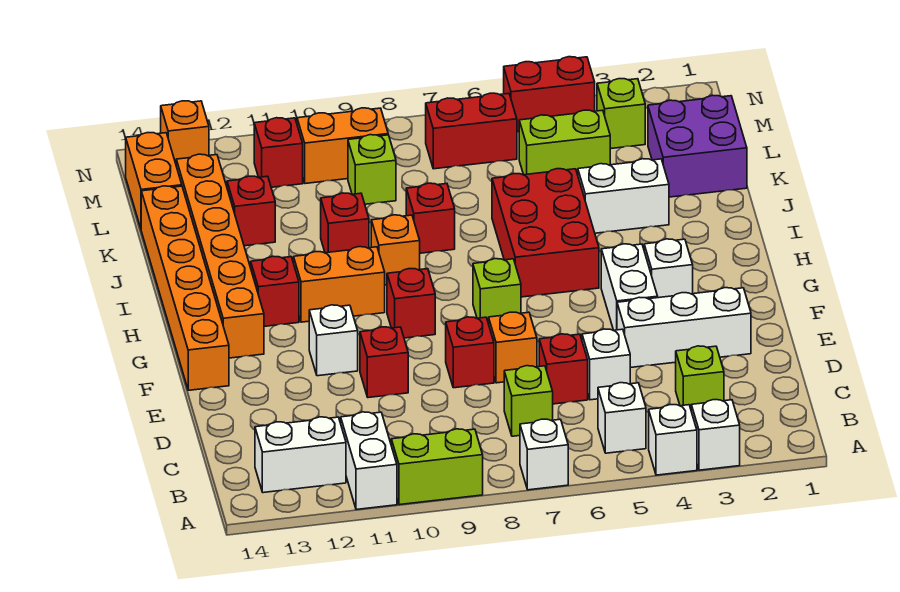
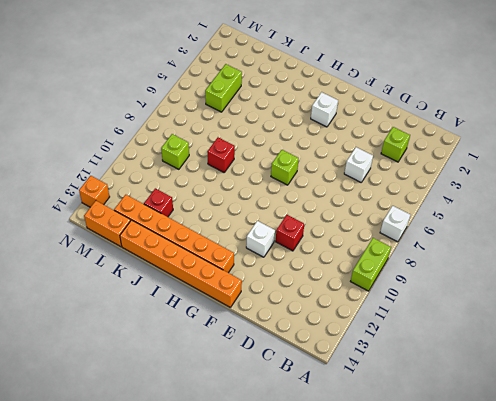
none -> white 1x1 brick [691,400,740,470]
none -> white 1x1 brick [649,405,697,475]
none -> white 1x2 brick [341,412,397,510]
none -> white 1x1 brick [598,383,646,453]

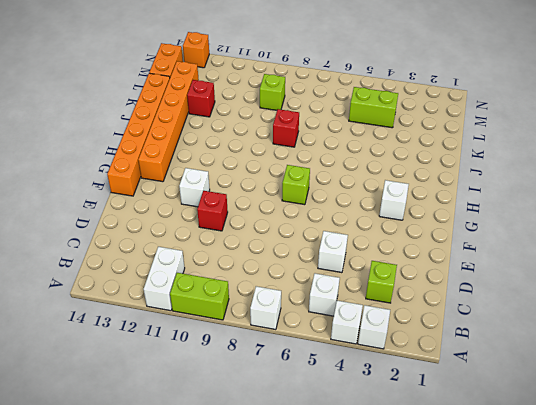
none -> white 1x2 brick [255,417,346,493]
none -> lime 1x1 brick [504,366,553,436]
none -> red 1x1 brick [539,334,588,404]
none -> white 1x3 brick [617,288,751,368]

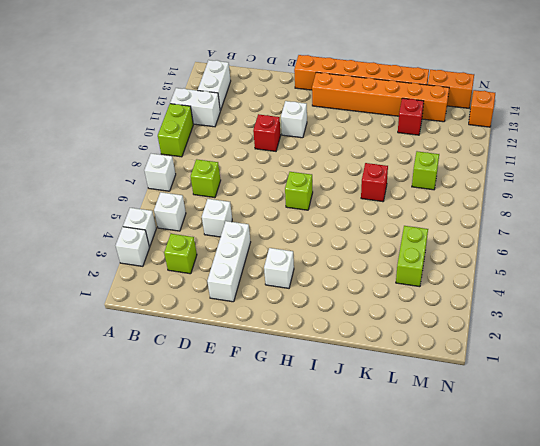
none -> red 1x1 brick [539,334,588,404]
none -> orange 1x1 brick [489,312,537,383]
none -> red 1x1 brick [446,317,494,388]
none -> white 1x2 brick [601,244,658,330]

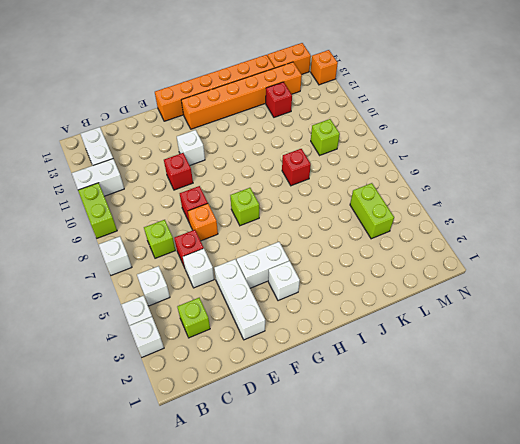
none -> red 1x1 brick [387,269,435,338]
none -> red 2x3 brick [492,169,599,297]
none -> orange 1x2 brick [294,247,385,322]
none -> red 1x1 brick [251,256,299,326]

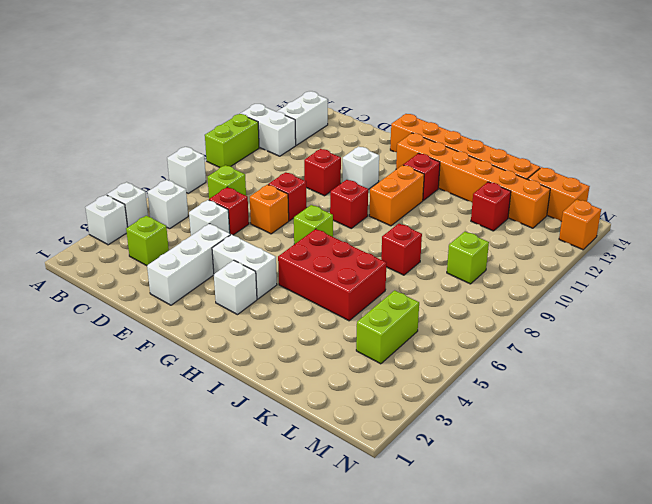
none -> orange 1x1 brick [371,215,420,285]
none -> white 1x2 brick [578,159,669,233]
none -> red 1x1 brick [321,193,369,253]
none -> purple 2x2 brick [648,95,747,197]

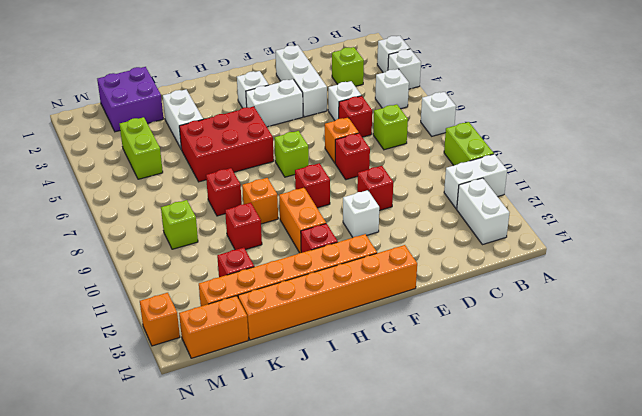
none -> lime 1x1 brick [597,79,645,149]
none -> red 1x2 brick [426,93,517,169]
none -> orange 1x2 brick [297,108,388,184]
none -> red 1x1 brick [254,118,303,187]

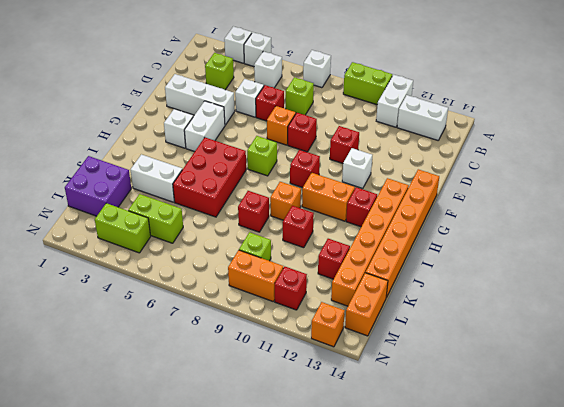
lime 1x2 brick [95,203,151,253] -> lime 1x1 brick [597,79,645,149]
none -> red 1x2 brick [426,93,517,169]
none -> red 1x2 brick [504,57,595,132]

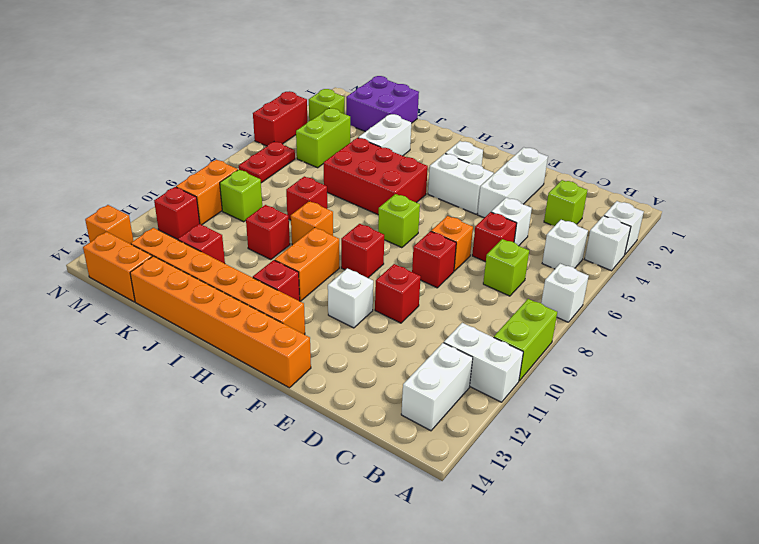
red 1x2 plate [239,142,295,183] -> red 1x2 brick [426,93,517,169]

